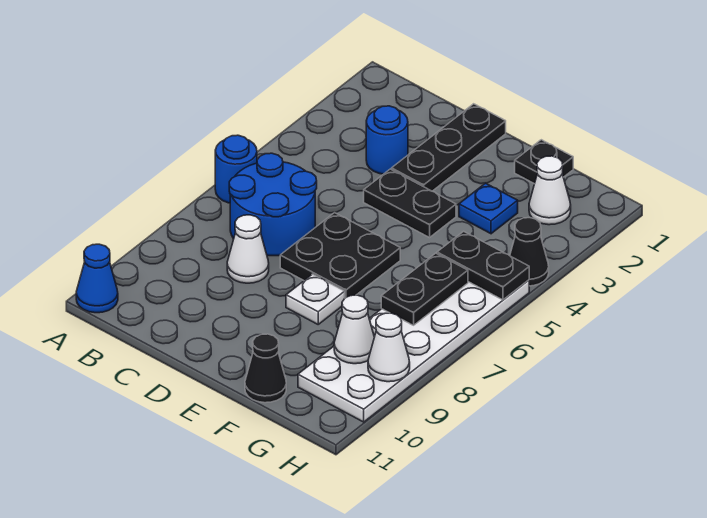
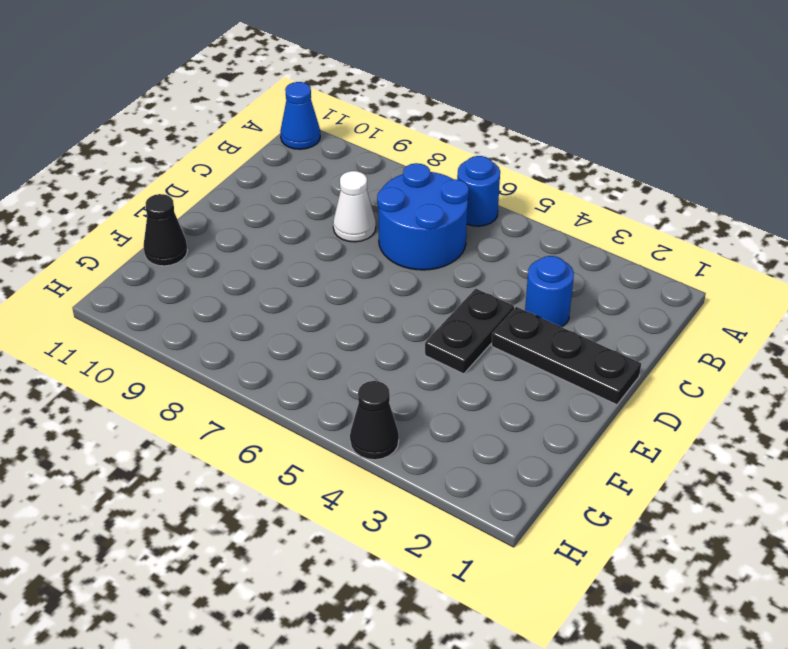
none -> black 2x2 plate [280,213,400,298]
none -> white 1x1 plate [286,274,345,324]
none -> black 1x1 plate [515,140,573,184]

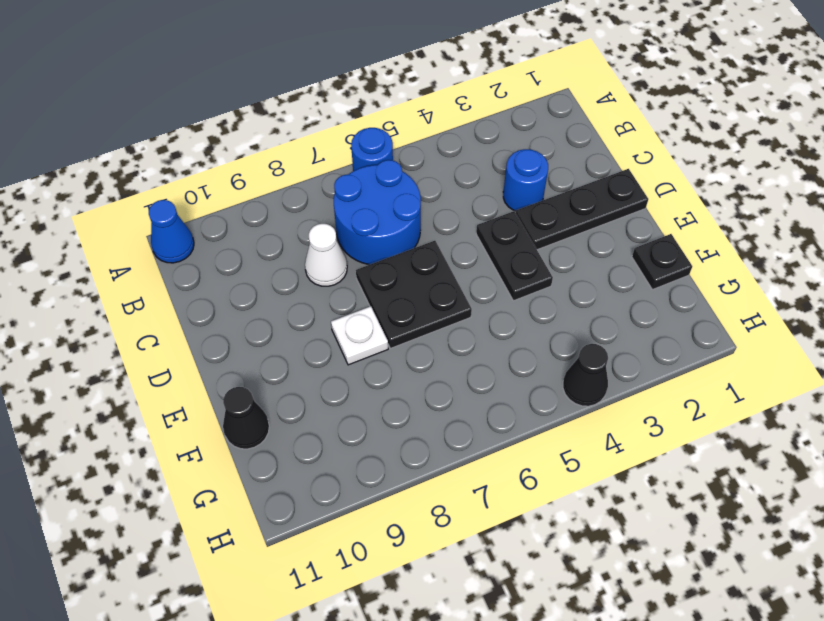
none -> blue 1x1 plate [459,183,518,234]
none -> white 1x1 cone [529,156,571,225]
none -> white 2x6 plate [298,280,529,422]

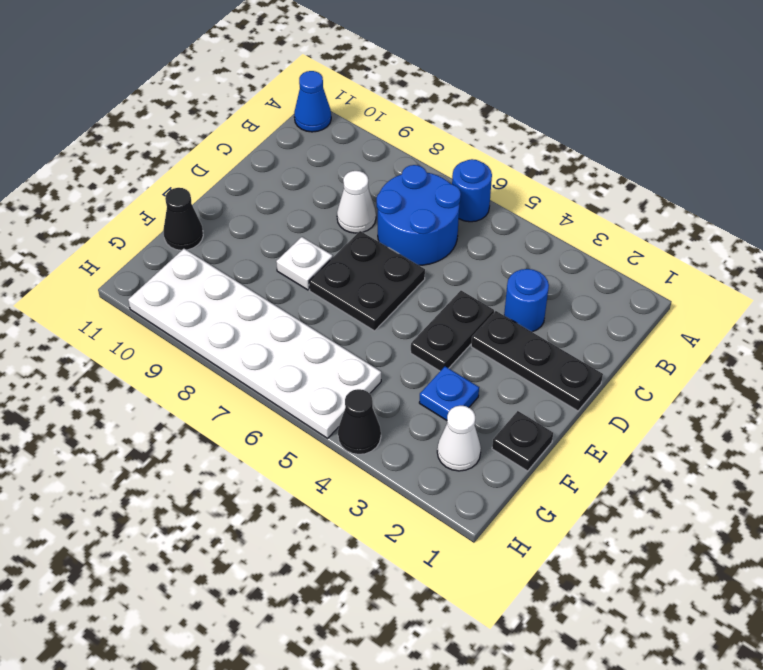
none -> black 1x2 plate [437,231,529,300]
none -> black 1x2 plate [381,253,468,325]
none -> white 1x1 cone [334,295,374,364]

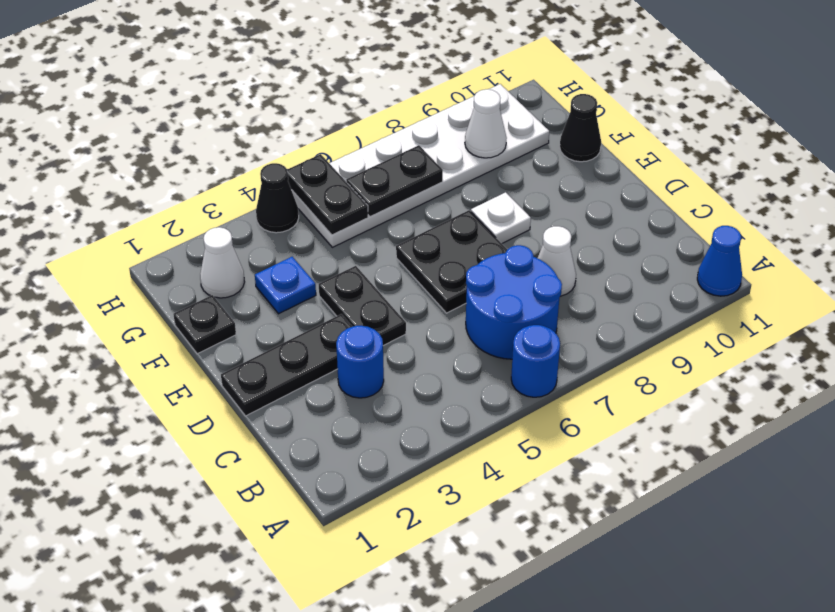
none -> white 1x1 cone [368,313,410,382]

